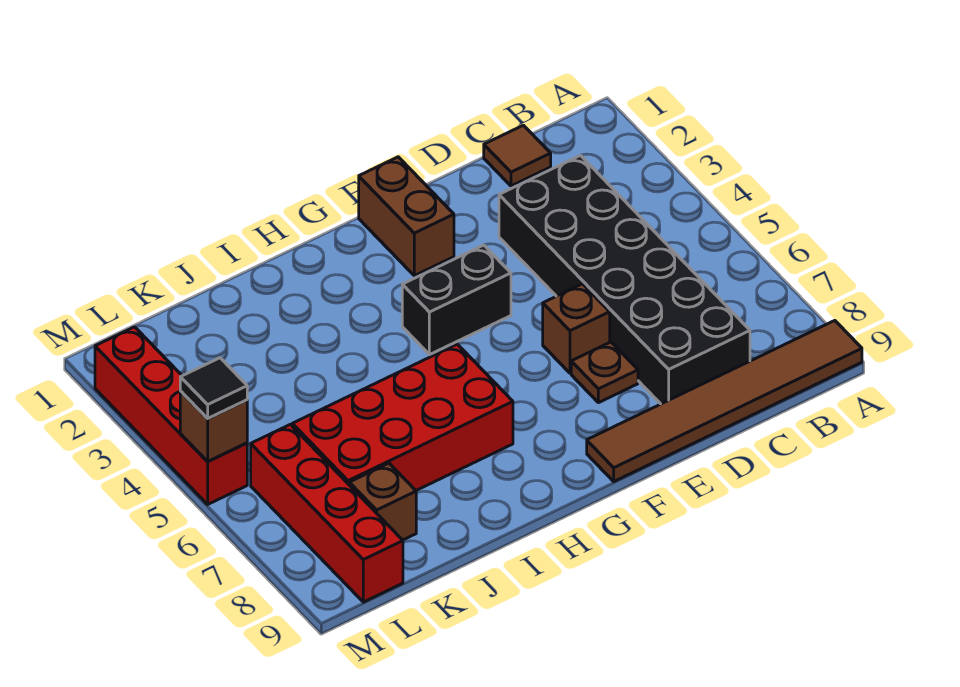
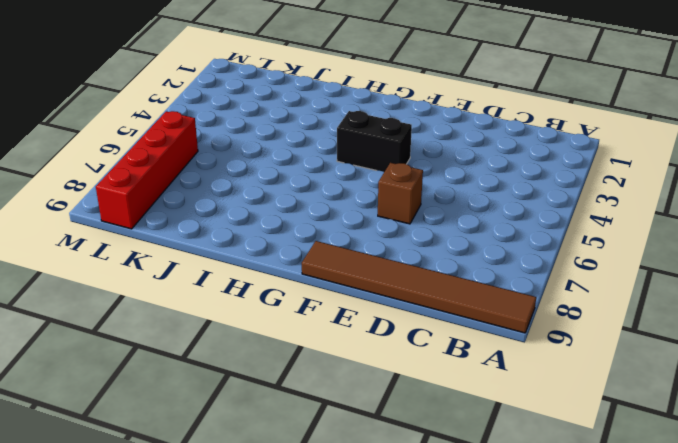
none -> brown 1x1 tile [484,125,551,186]
none -> black 2x6 brick [499,155,750,404]
none -> brown 1x1 plate [571,342,638,403]

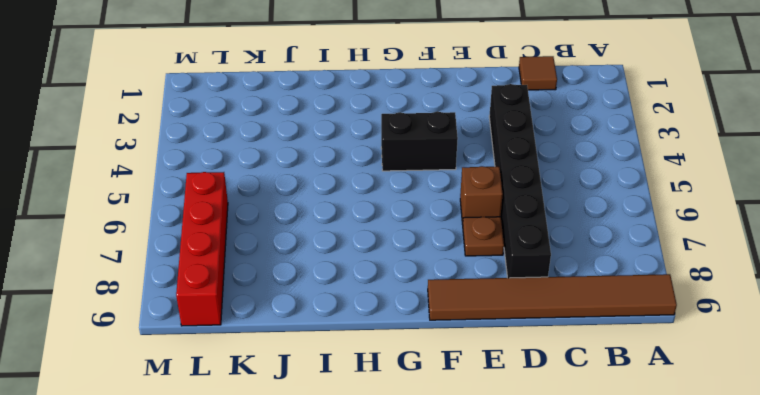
black 1x6 brick [489,84,551,278] -> black 2x6 brick [499,155,750,404]
none -> brown 1x2 brick [359,157,454,276]
none -> red 2x4 brick [292,344,513,490]
none -> brown 1x1 brick [349,463,416,540]

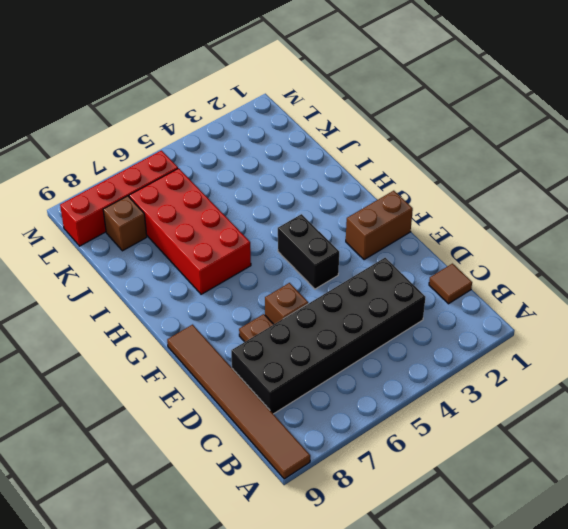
none -> red 1x4 brick [95,327,247,504]
none -> brown 1x1 brick [180,391,247,462]
none -> black 1x1 tile [180,358,247,419]

